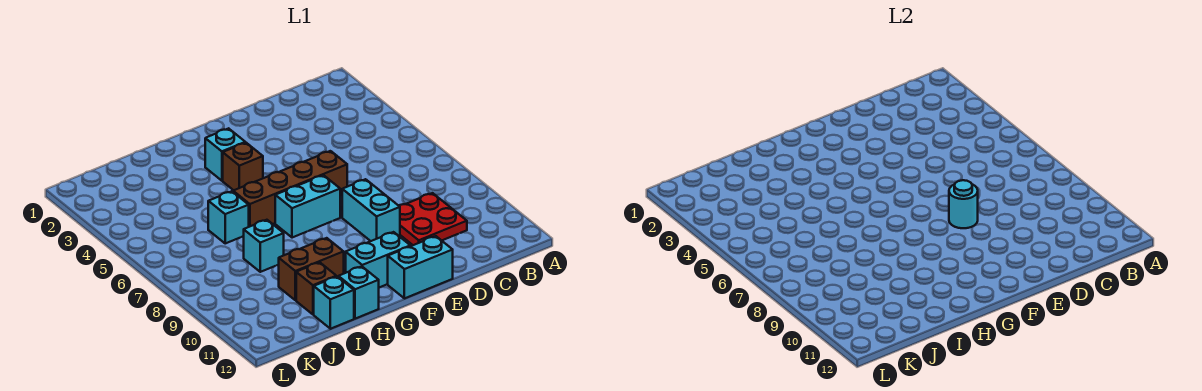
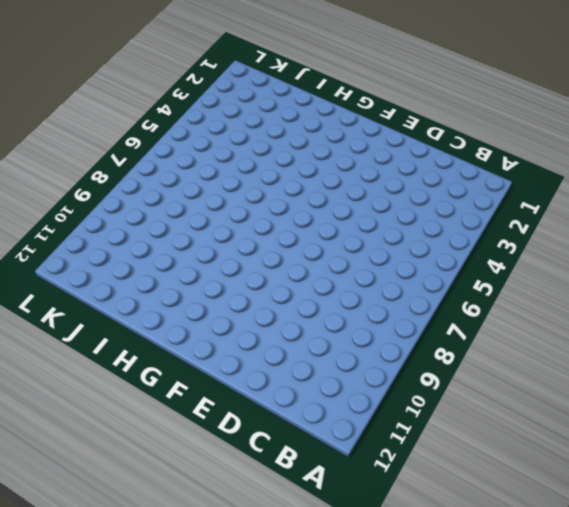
none -> red 2x2 plate [399,193,467,245]
none -> brown 1x4 brick [233,151,347,227]
none -> cyan 1x2 brick [342,179,400,241]

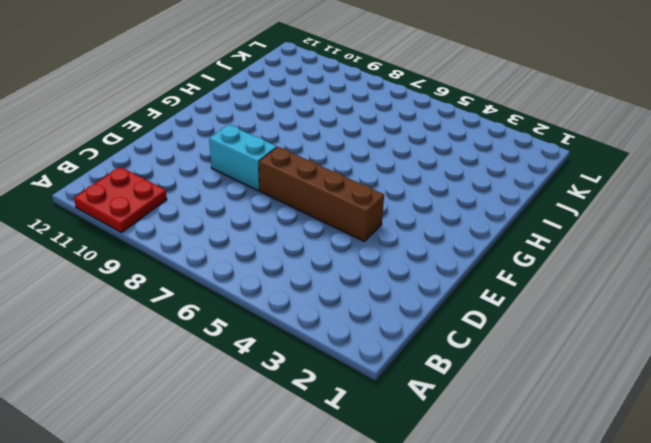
red 2x2 plate [74,167,167,232] -> red 2x2 plate moved to [399,193,467,245]
brown 1x4 brick [259,147,384,241] -> brown 1x4 brick turned to [233,151,347,227]
none -> cyan 1x2 brick [388,236,453,298]
none -> cyan 1x2 brick [275,175,340,238]
none -> cyan 1x2 brick [346,232,410,288]

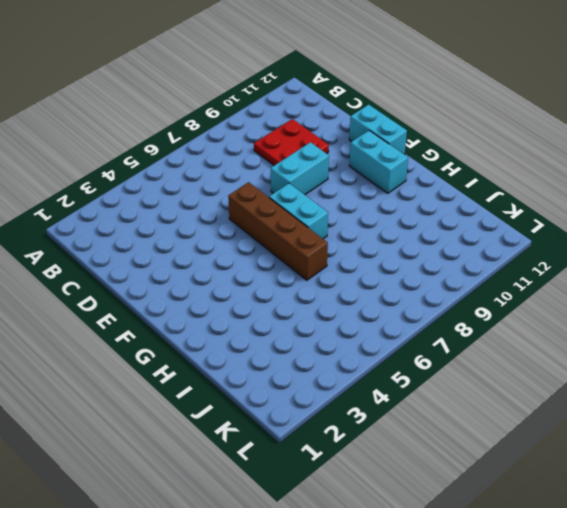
none -> cyan 1x1 brick [205,128,245,181]
none -> brown 1x1 brick [223,143,263,190]
none -> brown 1x2 brick [279,238,344,300]

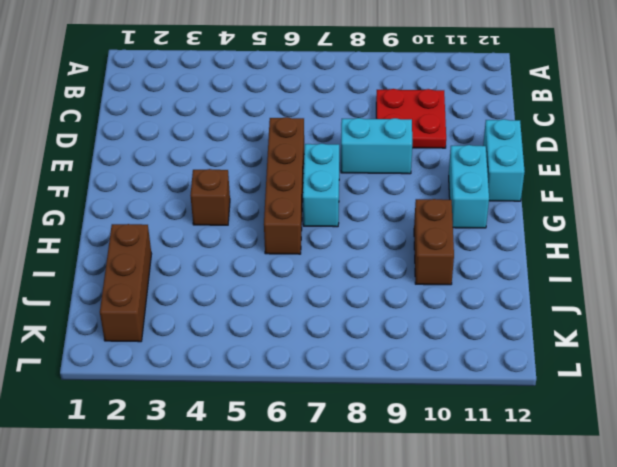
brown 1x3 brick [100,224,151,342] -> none
none -> cyan 1x1 brick [205,128,245,181]
none -> cyan 1x1 brick [338,266,379,319]
none -> cyan 1x1 brick [208,191,249,243]

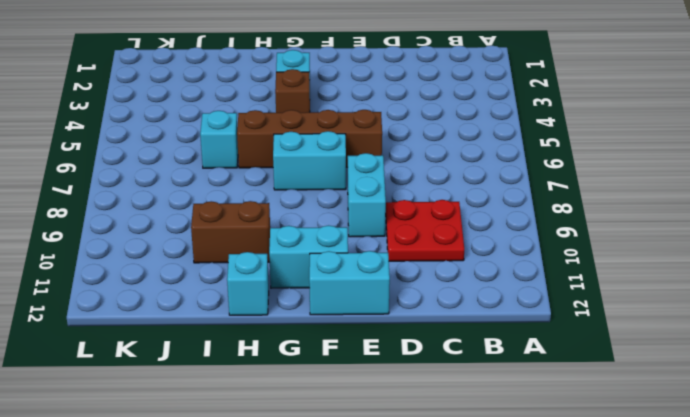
none -> cyan 1x1 brick [243,220,284,272]
none -> brown 1x1 brick [296,262,336,314]
none -> cyan 1x1 brick [314,277,354,329]

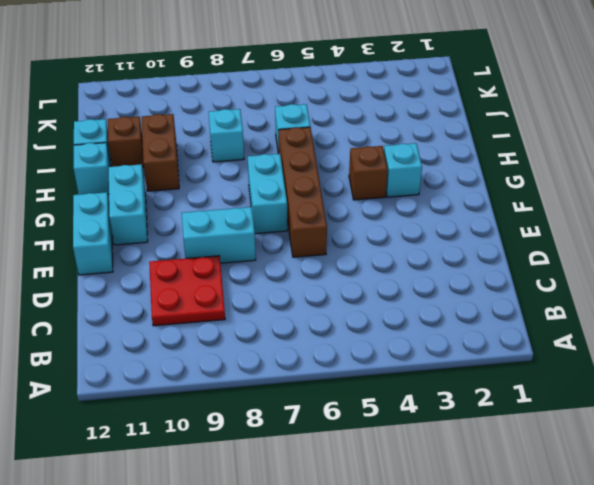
none -> cyan 1x1 round brick [949,180,978,228]

